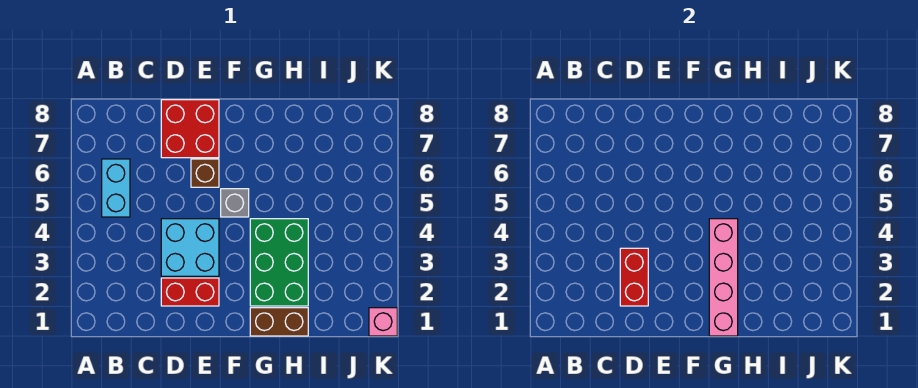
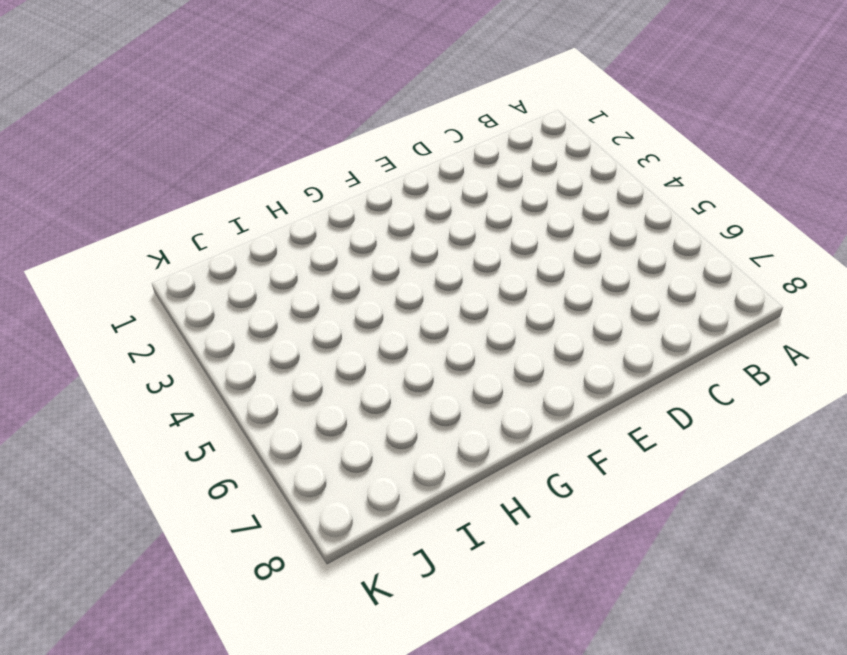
none -> cyan 1x2 brick [102,159,130,217]
none -> red 1x2 brick [161,278,219,306]

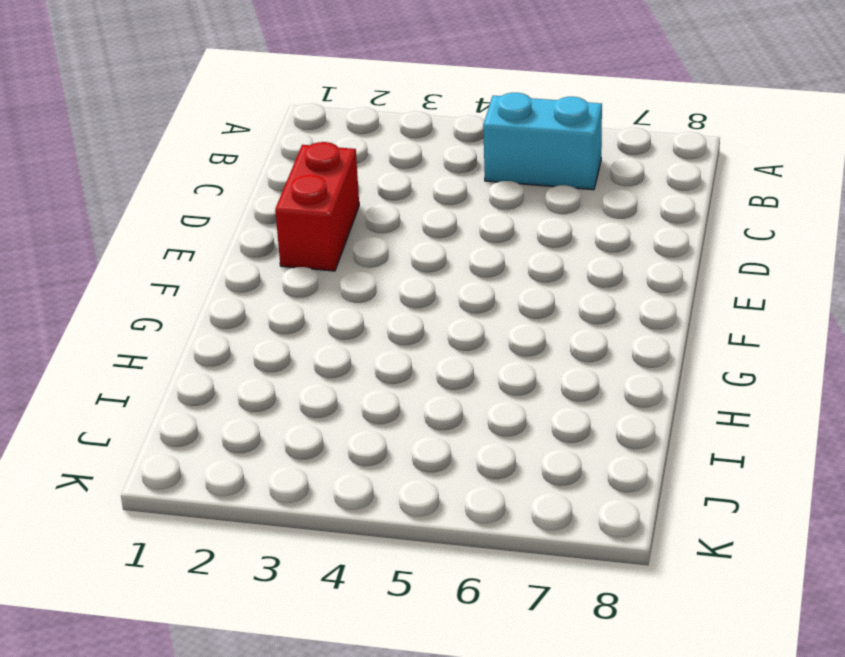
none -> cyan 2x2 brick [161,219,219,276]
none -> red 2x2 brick [161,100,219,158]

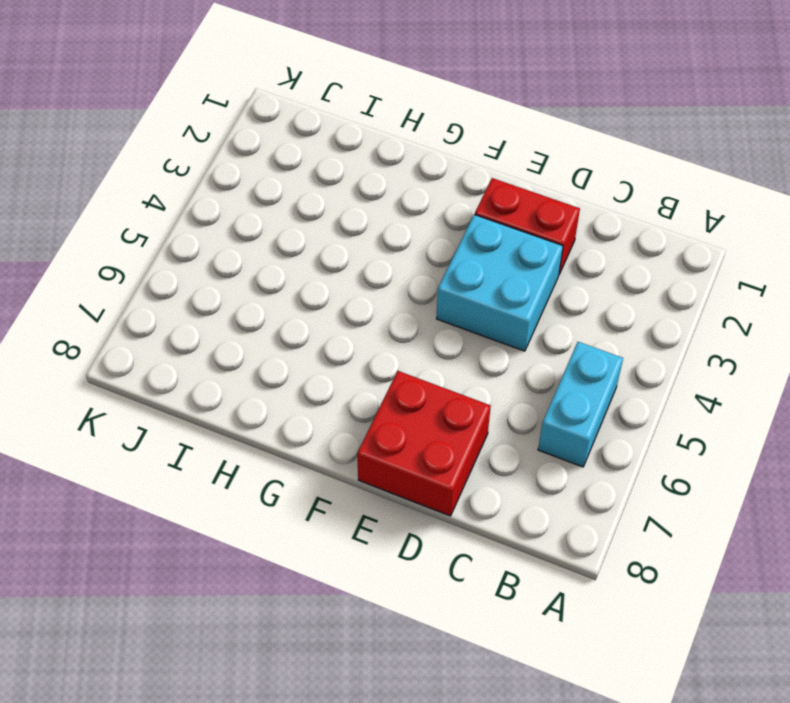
none -> brown 1x1 brick [191,159,219,187]
none -> grey 1x1 brick [221,189,249,217]

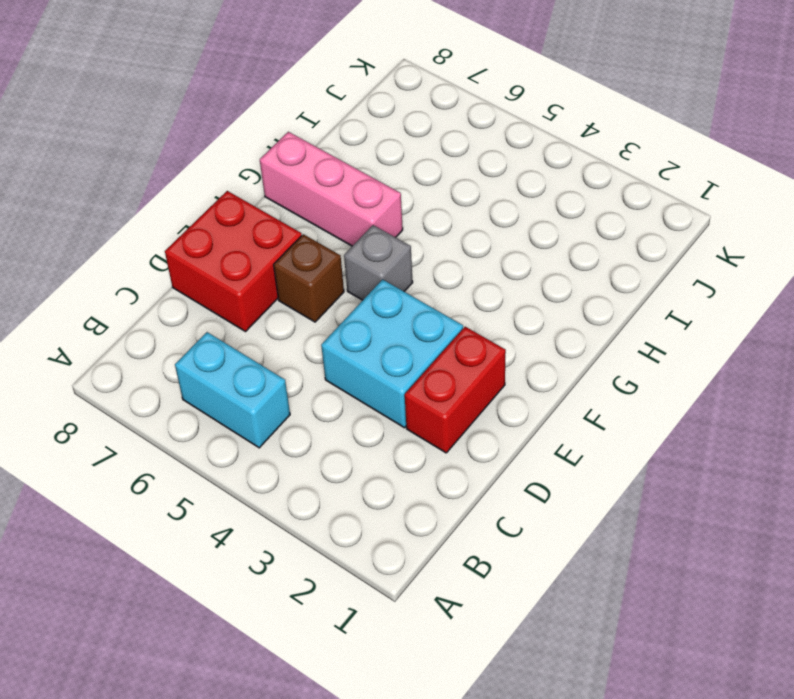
pink 1x3 brick [260,132,403,246] -> none
none -> brown 1x2 brick [250,308,308,336]
none -> green 2x3 brick [250,219,308,306]

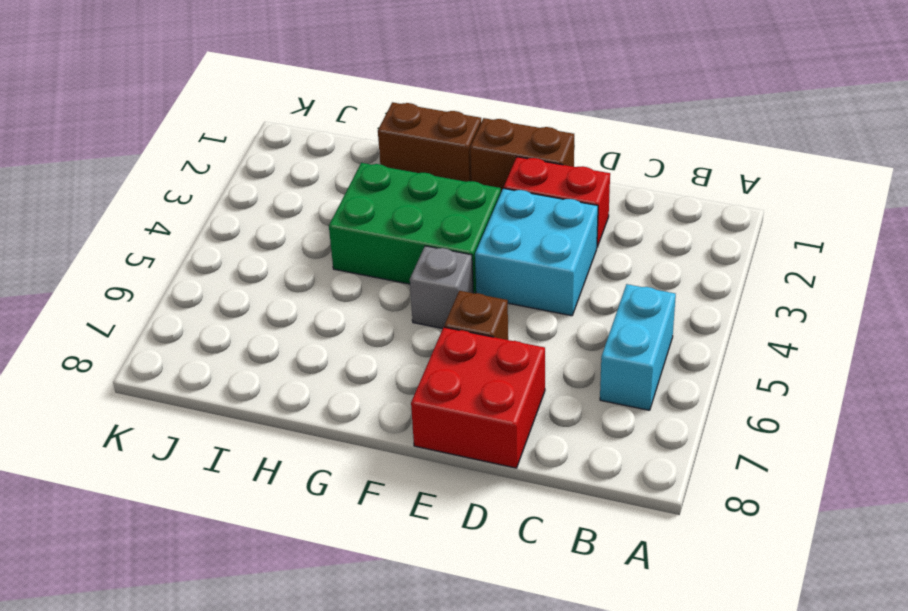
brown 1x2 brick [470,118,574,192] -> none
green 2x3 brick [329,163,501,293] -> green 2x3 brick turned to [250,219,308,306]
none -> pink 1x1 brick [369,308,397,336]
none -> red 1x2 brick [620,248,648,306]

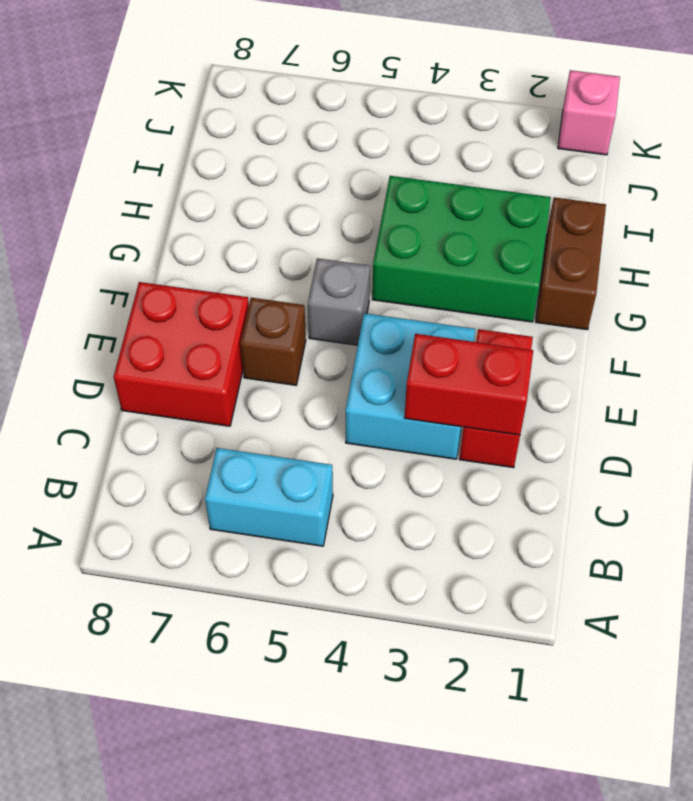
none -> pink 1x4 brick [709,219,738,336]

